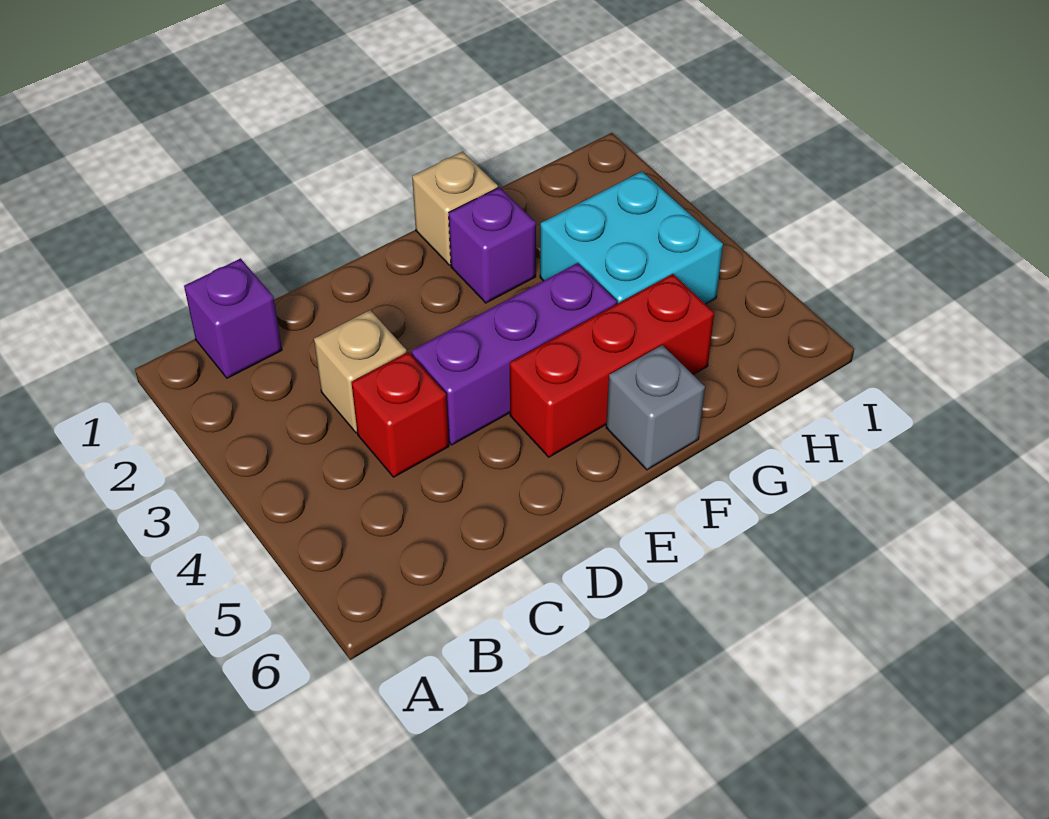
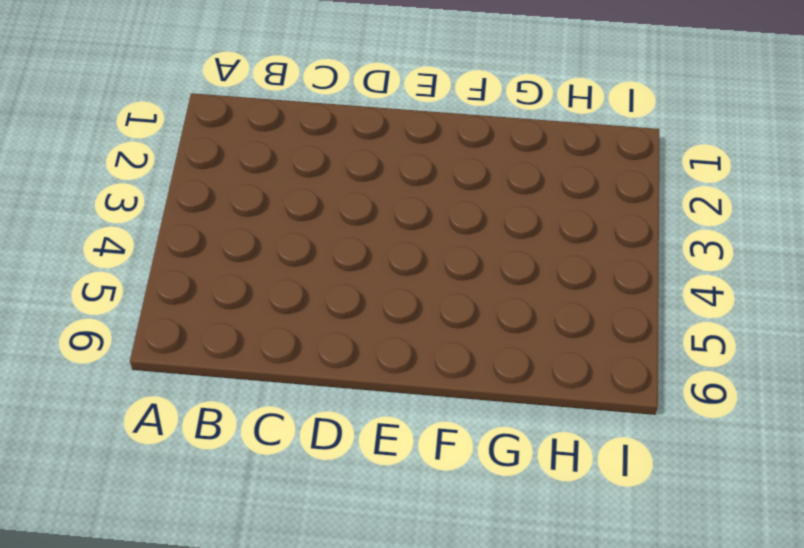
none -> purple 1x1 brick [184,259,282,378]
none -> tan 1x1 brick [314,310,407,433]

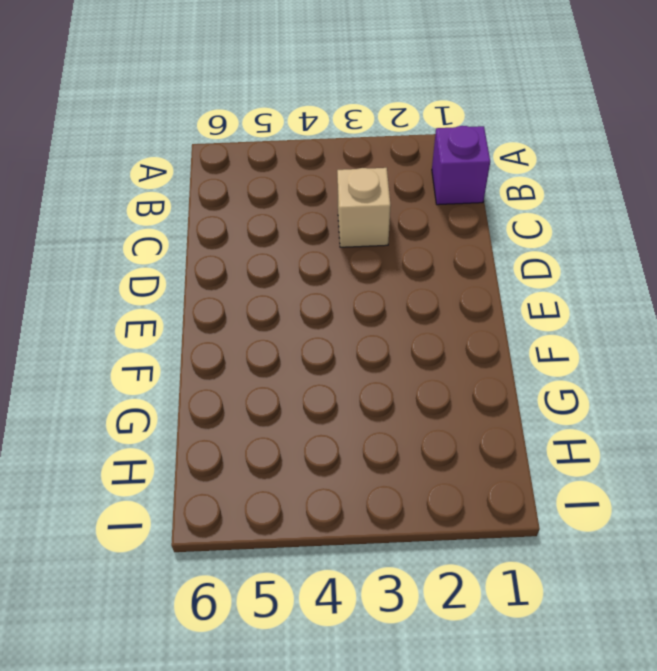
none -> red 1x1 brick [351,352,449,477]
none -> purple 1x3 brick [411,263,617,445]

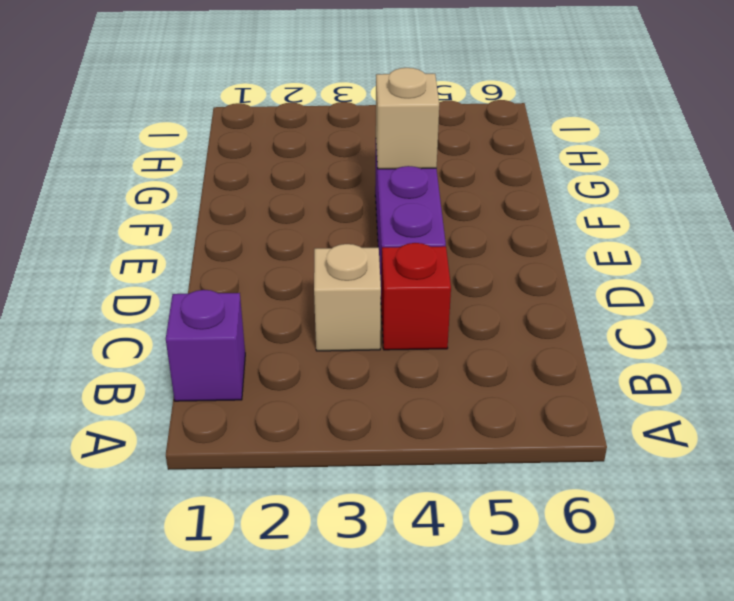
tan 1x1 brick [376,68,439,169] -> tan 1x1 brick moved to [412,152,498,265]
none -> red 1x3 brick [510,274,714,457]
none -> purple 1x1 brick [449,187,536,303]

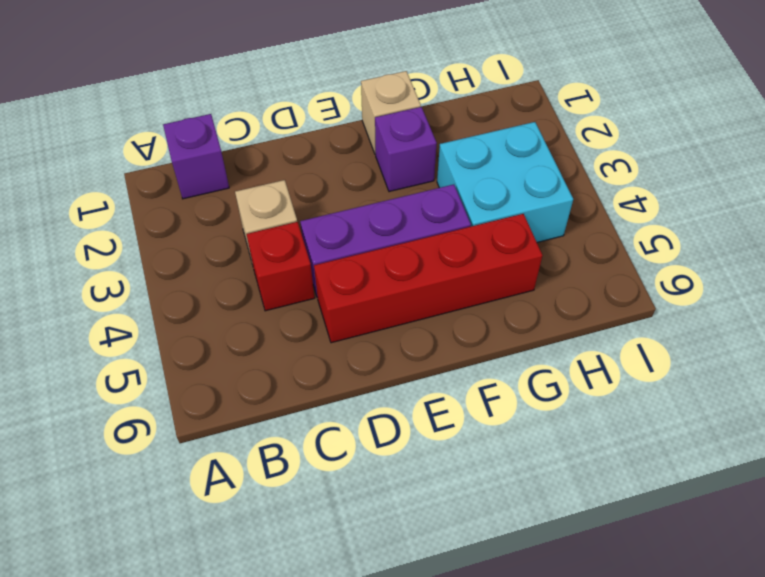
red 1x4 brick [314,214,542,343] -> red 1x3 brick [510,274,714,457]
none -> grey 1x1 brick [606,345,705,470]

